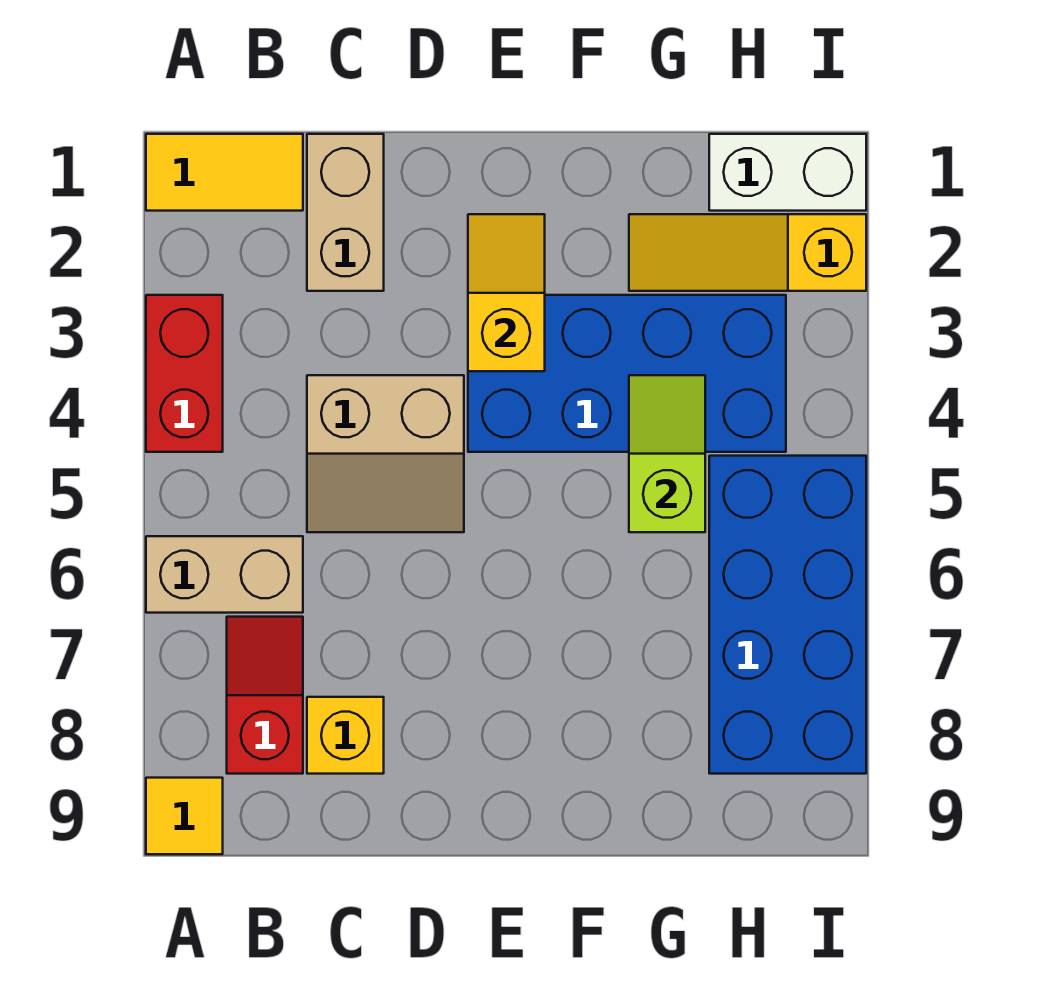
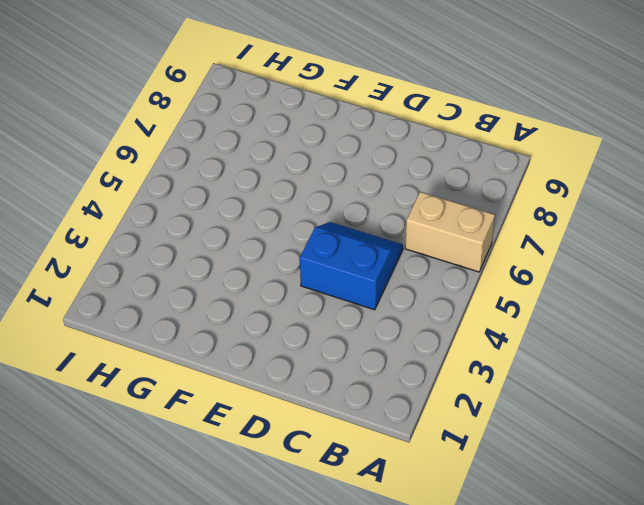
blue 2x2 slope [300,222,403,310] -> tan 2x2 slope [307,375,464,532]
none -> yellow 1x2 tile [146,134,303,211]
none -> red 1x2 brick [146,295,223,452]
none -> yellow 1x1 tile [146,778,223,854]

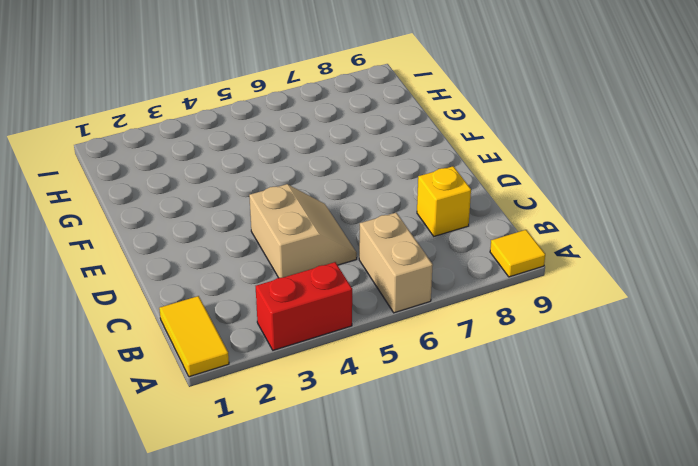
none -> red 1x2 slope [227,617,303,774]
none -> tan 1x2 brick [307,134,384,291]
none -> blue 2x4 brick [468,295,786,452]

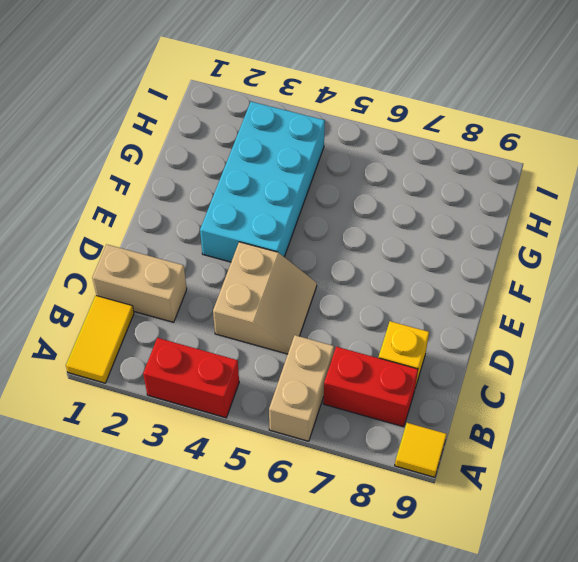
red 1x2 brick [323,347,418,427] -> red 1x2 slope [227,617,303,774]
cyan 2x4 brick [200,102,325,262] -> blue 2x4 brick [468,295,786,452]
none -> yellow 1x3 slope [629,214,866,291]
none -> white 1x2 brick [709,134,866,211]
none -> blue 2x4 brick [709,456,866,774]

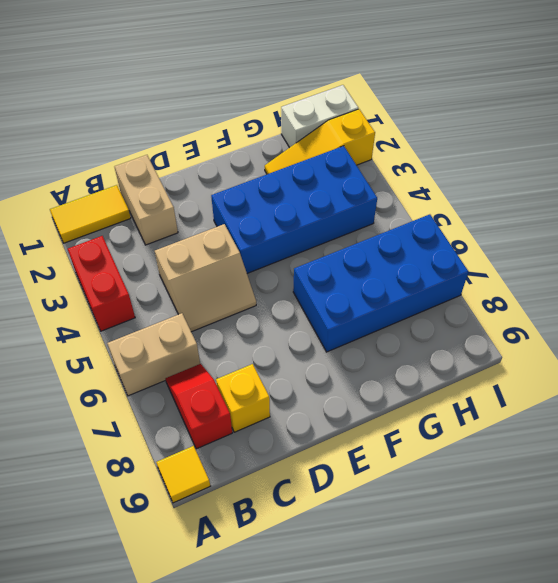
blue 2x4 brick [293,214,468,352] -> blue 2x4 brick turned to [709,456,866,774]
none -> yellow 1x2 slope [468,214,545,371]
none -> lime 1x2 slope [629,375,705,532]

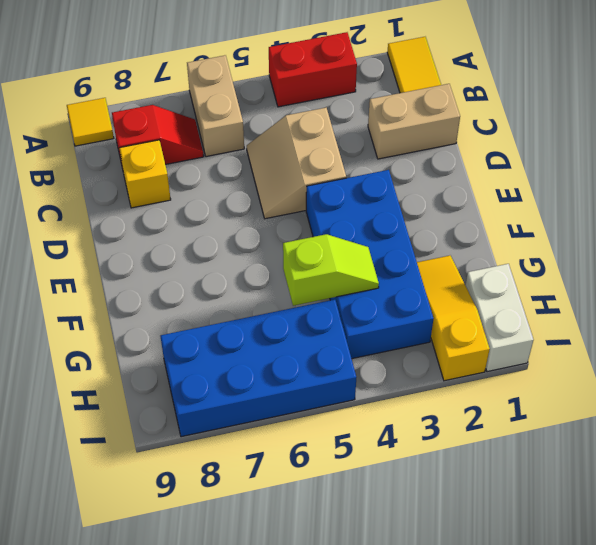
none -> yellow 1x2 slope [468,214,545,371]

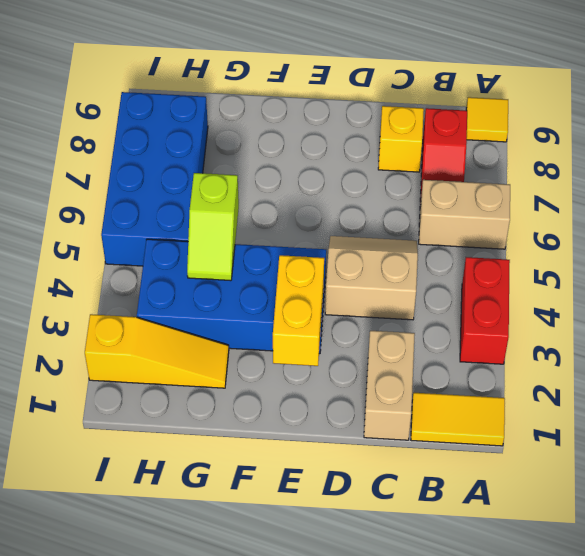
yellow 1x2 brick [273,255,324,366] -> yellow 1x2 slope [468,214,545,371]
none -> white 1x2 brick [709,134,866,211]

